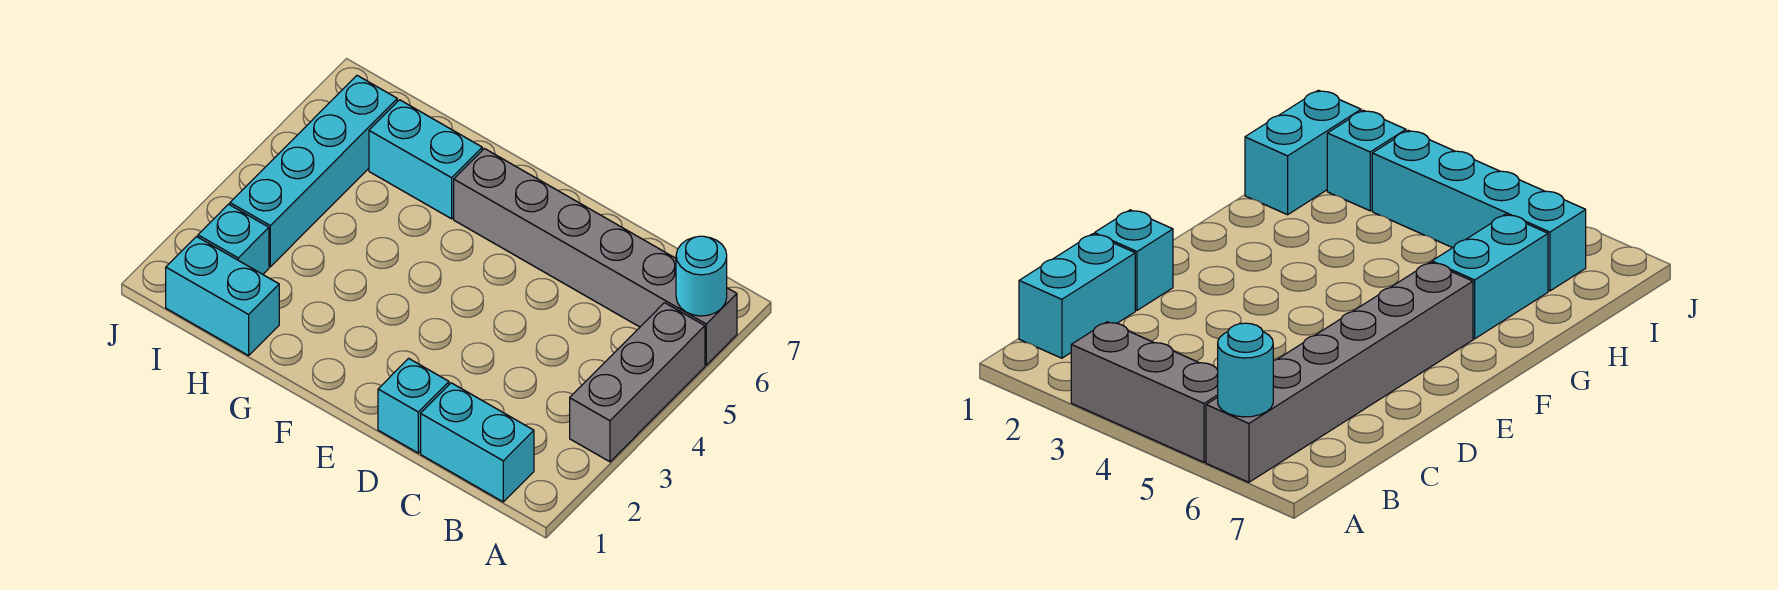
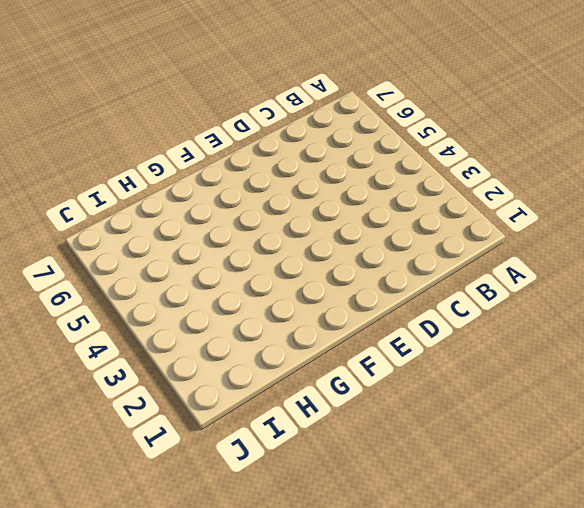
none -> grey 1x3 brick [570,303,705,462]
none -> grey 1x6 brick [454,149,737,365]

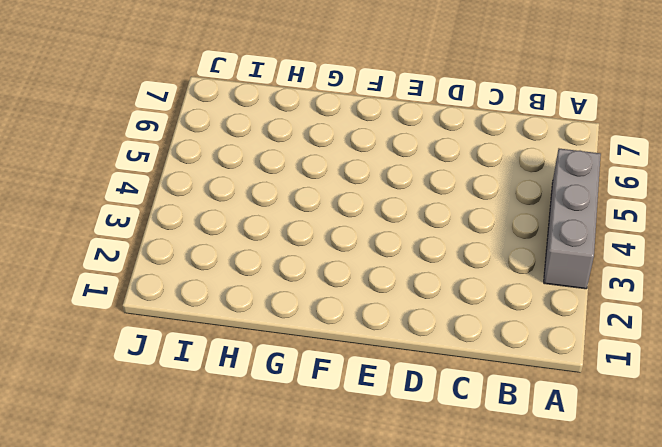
none -> grey 1x6 brick [454,149,737,365]
none -> cyan 1x2 brick [421,383,534,502]

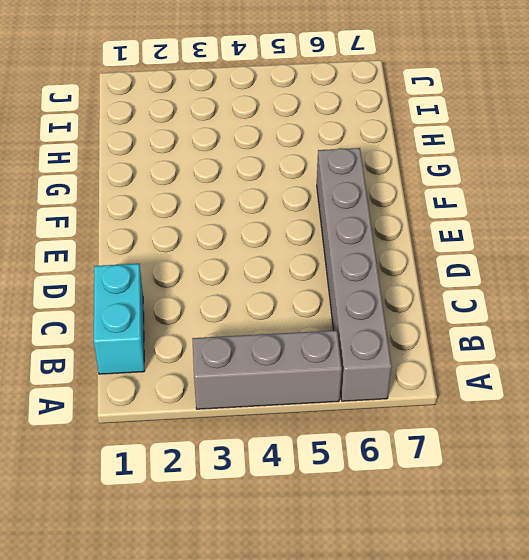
none -> cyan 1x1 brick [378,358,449,453]
none -> cyan 1x2 brick [369,100,482,219]

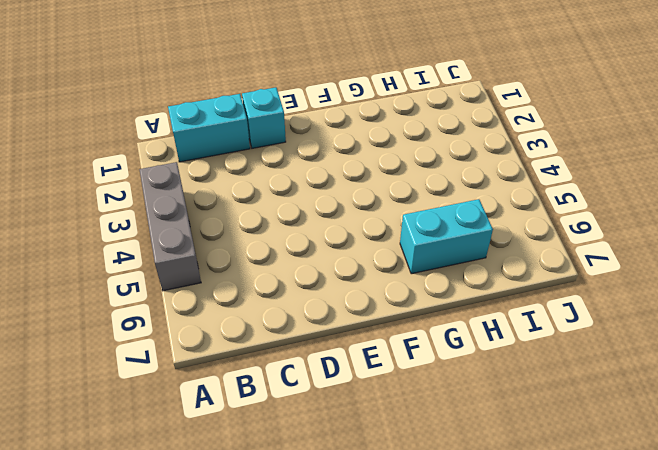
none -> grey 1x6 brick [454,149,737,365]
none -> cyan 1x2 brick [166,237,279,356]

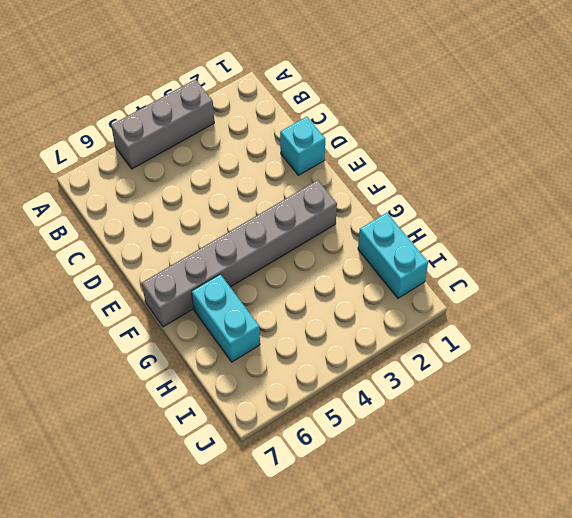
grey 1x6 brick [142,180,337,327] -> grey 1x6 brick turned to [454,149,737,365]
none -> cyan 1x2 brick [421,383,534,502]
none -> cyan 1x1 brick [198,204,269,274]

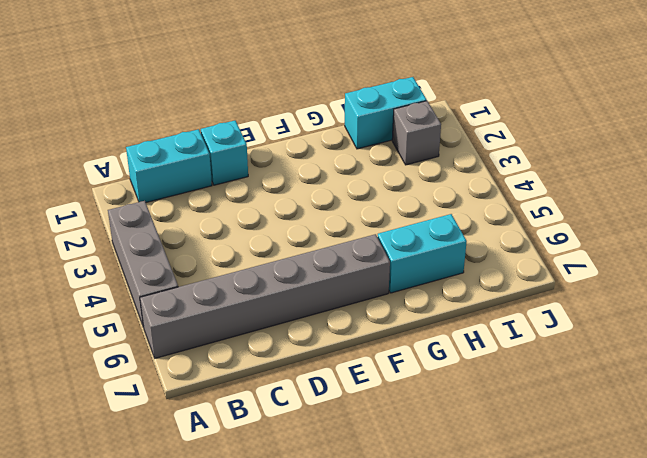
grey 1x1 brick [392,101,441,165] -> cyan 1x1 brick [198,204,269,274]
none -> cyan 1x4 brick [230,76,397,267]
none -> cyan 1x1 round brick [676,236,727,316]

